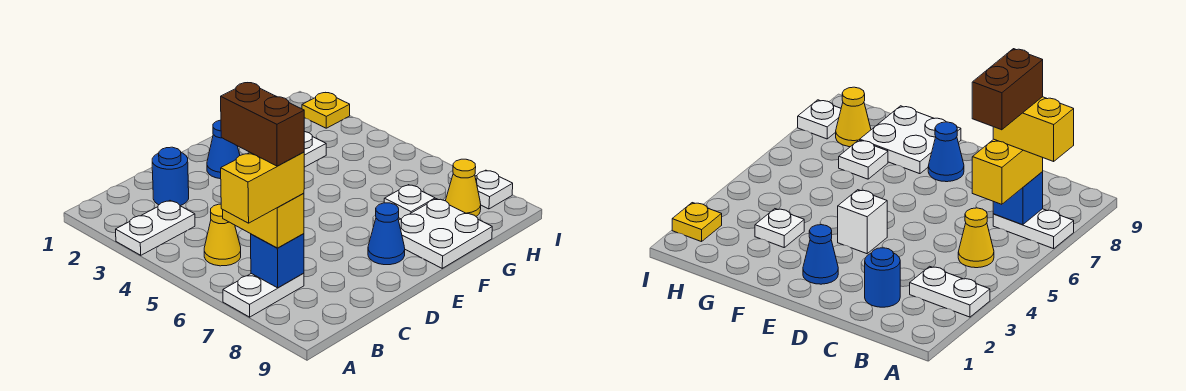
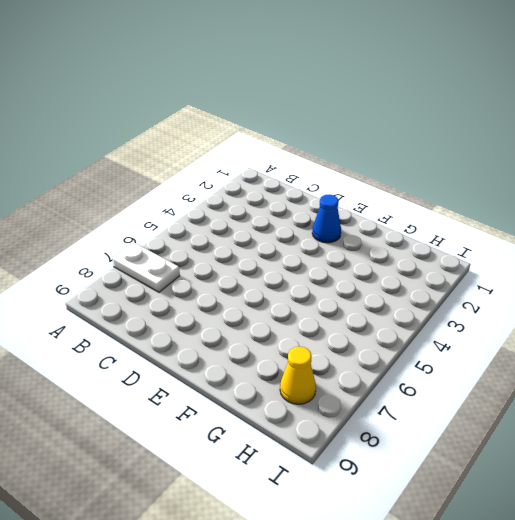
none -> white 1x2 plate [116,201,195,255]
none -> yellow 1x1 cone [204,204,241,266]
none -> blue 1x1 round brick [152,147,189,206]

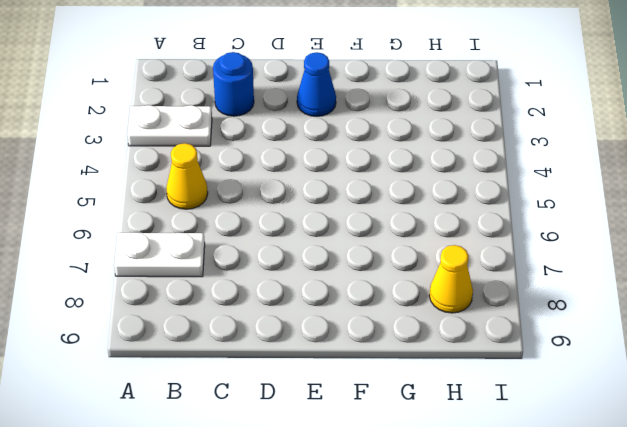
none -> white 1x1 brick [838,190,887,254]
none -> blue 1x1 cone [368,203,405,265]
none -> white 2x2 plate [399,199,492,268]

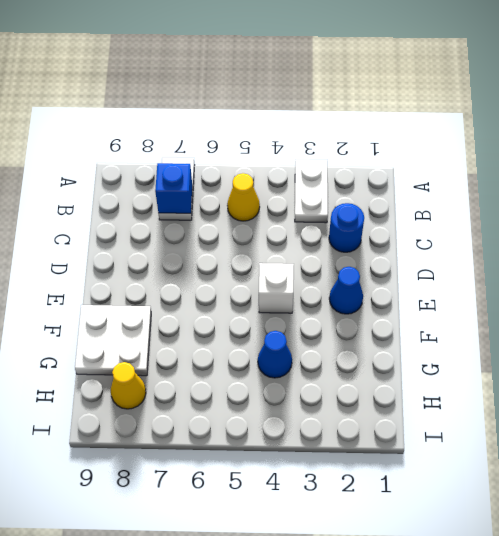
blue 1x1 cone [258,331,292,378] -> blue 1x1 cone moved to [368,203,405,265]
none -> white 1x1 plate [304,132,326,167]
none -> white 1x1 plate [384,185,435,219]
none -> yellow 1x1 plate [302,93,350,128]

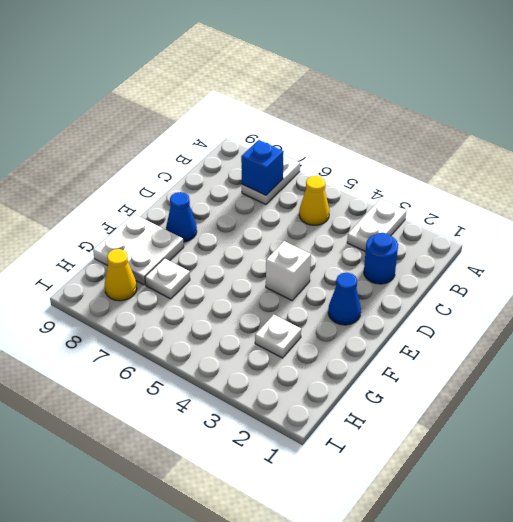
none -> yellow 1x1 plate [302,93,350,128]
none -> white 1x1 plate [475,170,513,209]
none -> yellow 1x2 brick [223,193,304,248]

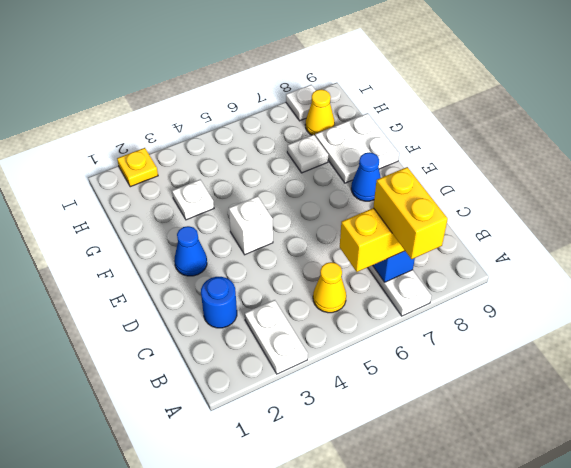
none -> brown 1x2 brick [221,83,304,166]

